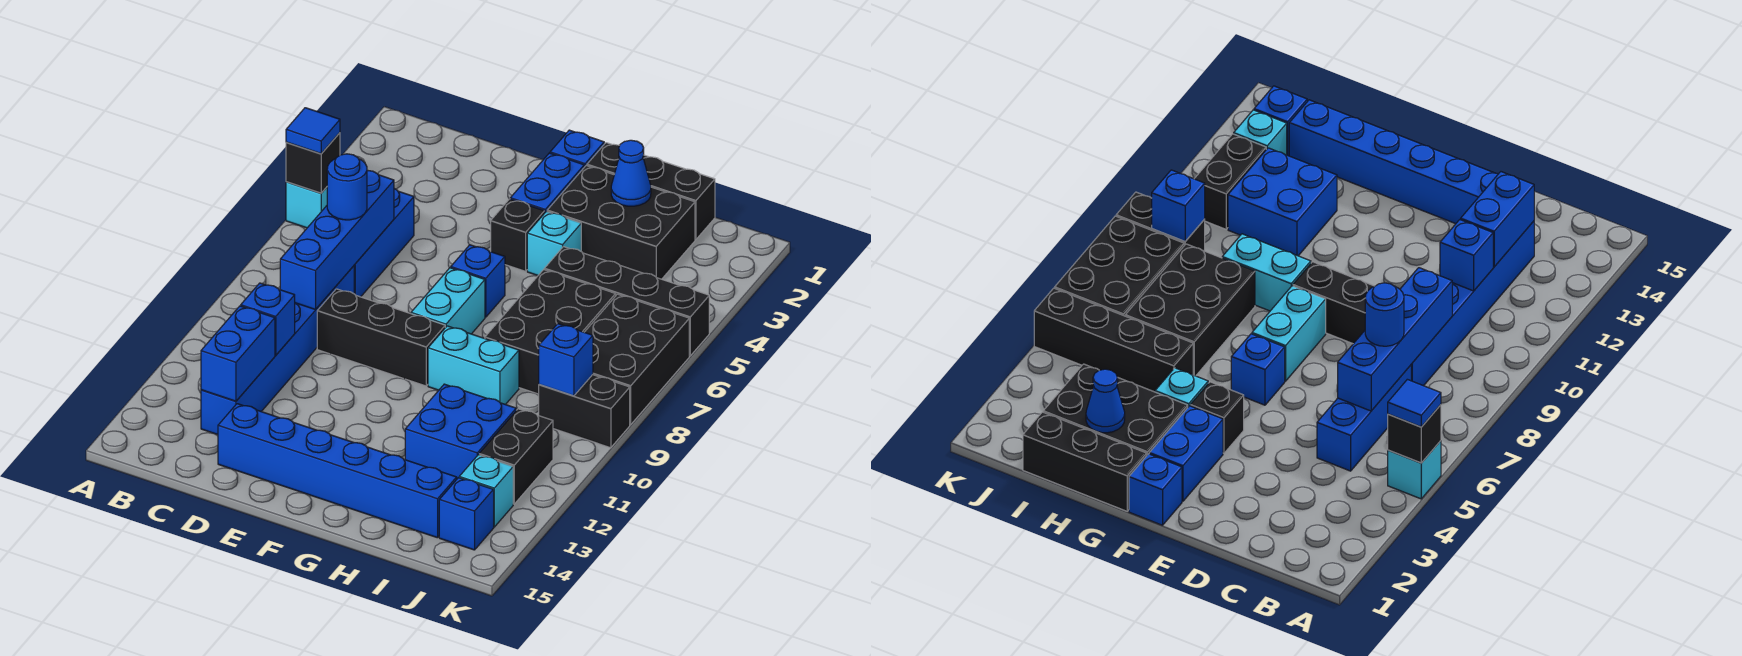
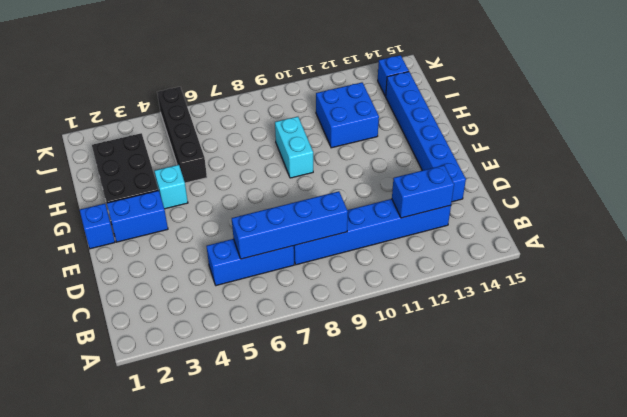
none -> cyan 1x1 brick [286,182,327,228]
none -> black 1x3 brick [317,289,445,386]
none -> black 1x1 brick [491,199,545,271]
none -> blue 1x1 brick [451,245,505,317]

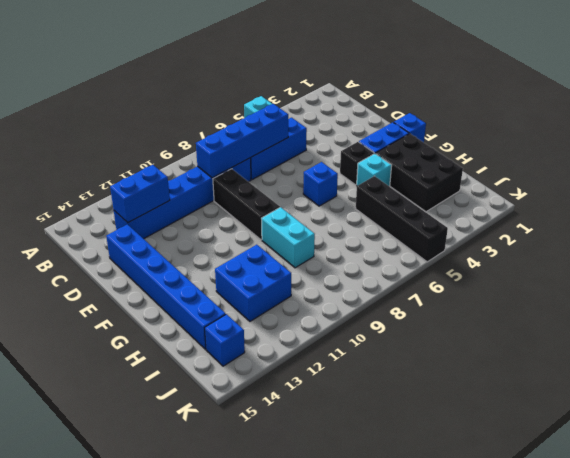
none -> cyan 1x2 brick [411,268,485,334]
none -> black 1x3 brick [587,143,715,240]
none -> black 2x3 brick [485,270,616,394]
none -> black 2x3 brick [585,294,689,425]

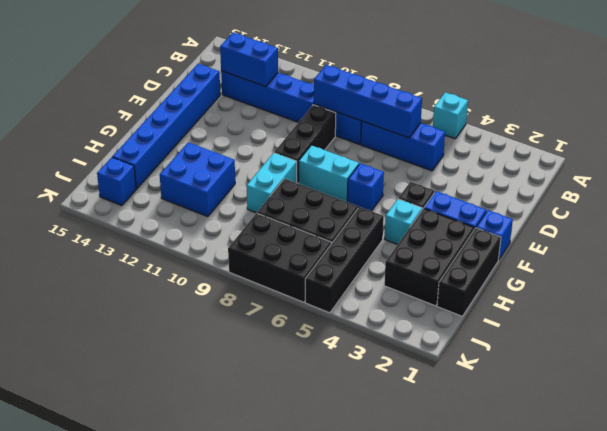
none -> black 1x2 brick [539,375,630,448]
none -> black 1x2 brick [479,409,553,504]
none -> cyan 1x1 brick [459,455,513,527]
none -> black 1x1 brick [286,133,340,193]

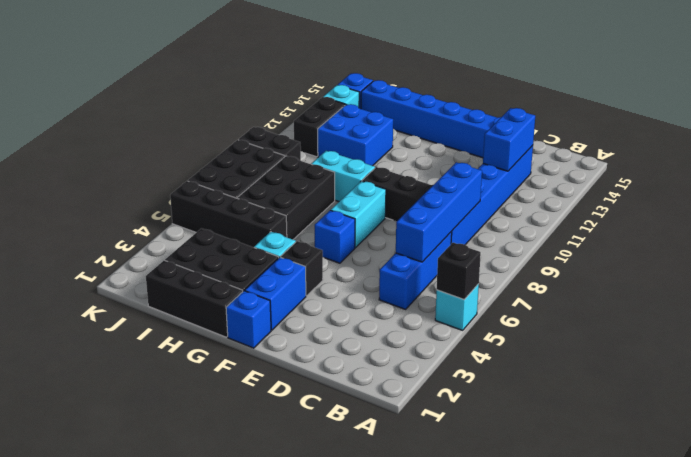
none -> blue 1x1 brick [241,283,295,355]
none -> blue 1x1 cone [611,140,651,206]
none -> blue 1x1 brick [539,324,593,396]
none -> blue 1x1 tile [286,108,340,154]

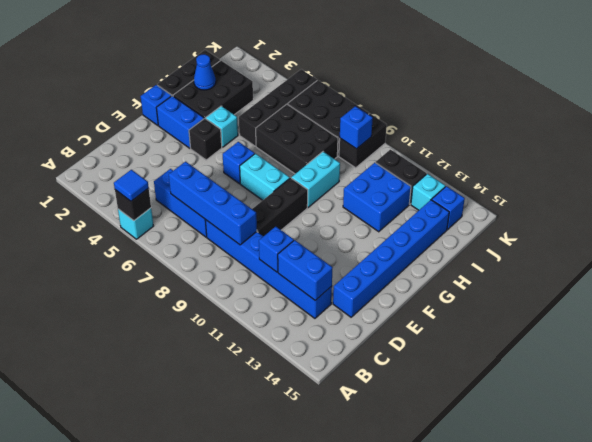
none -> blue 1x1 round brick [327,154,367,220]

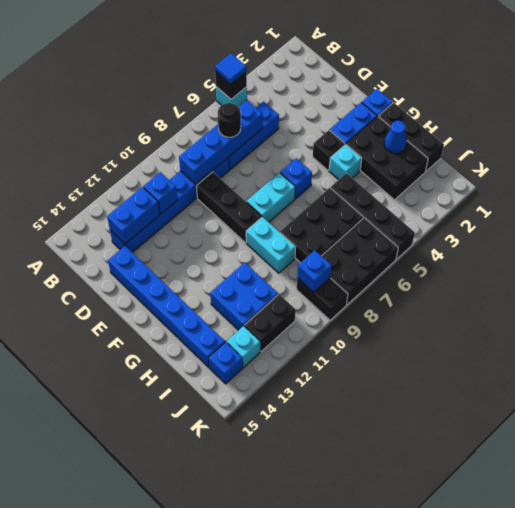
black 1x1 round brick [218,103,241,137] -> blue 1x1 round brick [327,154,367,220]

